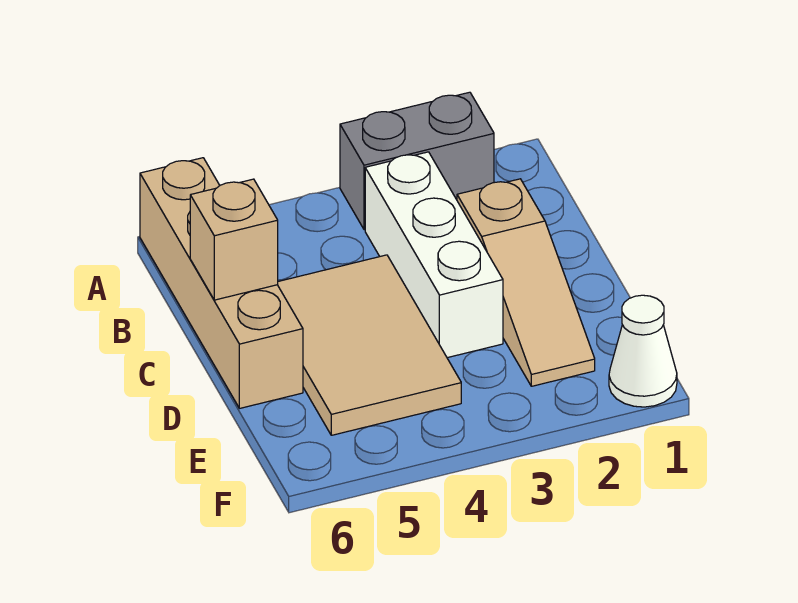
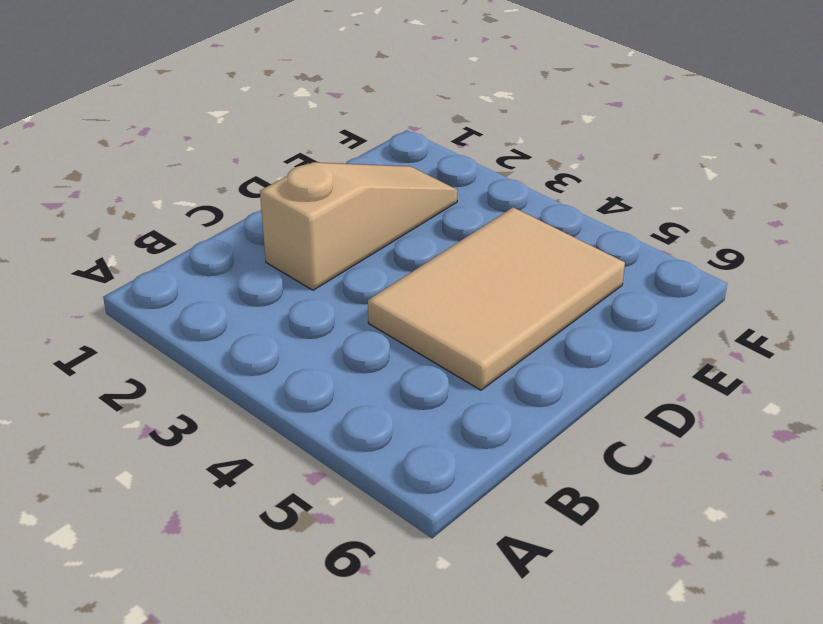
none -> grey 1x2 brick [340,92,494,230]
none -> tan 1x4 brick [140,158,303,408]

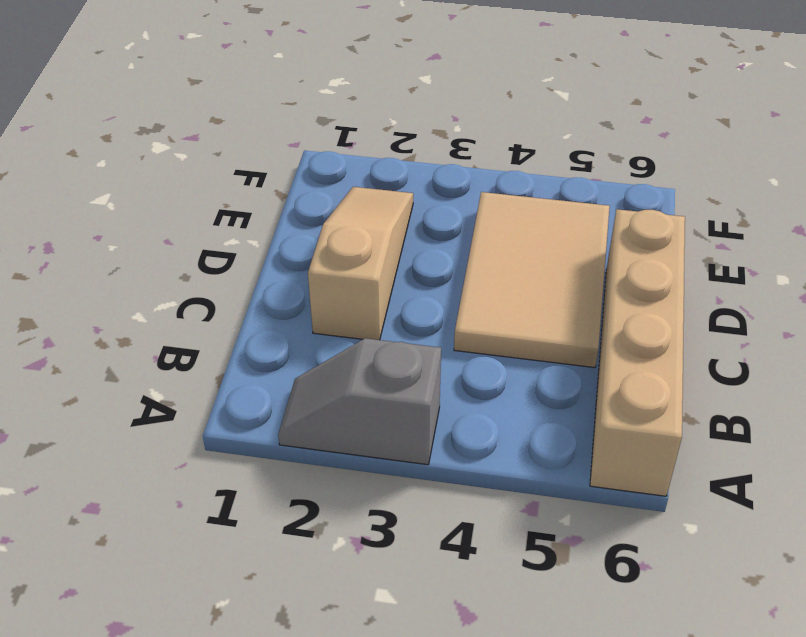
grey 1x2 slope [278,338,441,465] -> grey 1x2 brick [340,92,494,230]
none -> white 1x3 brick [365,152,503,358]
none -> white 1x1 cone [609,295,677,407]

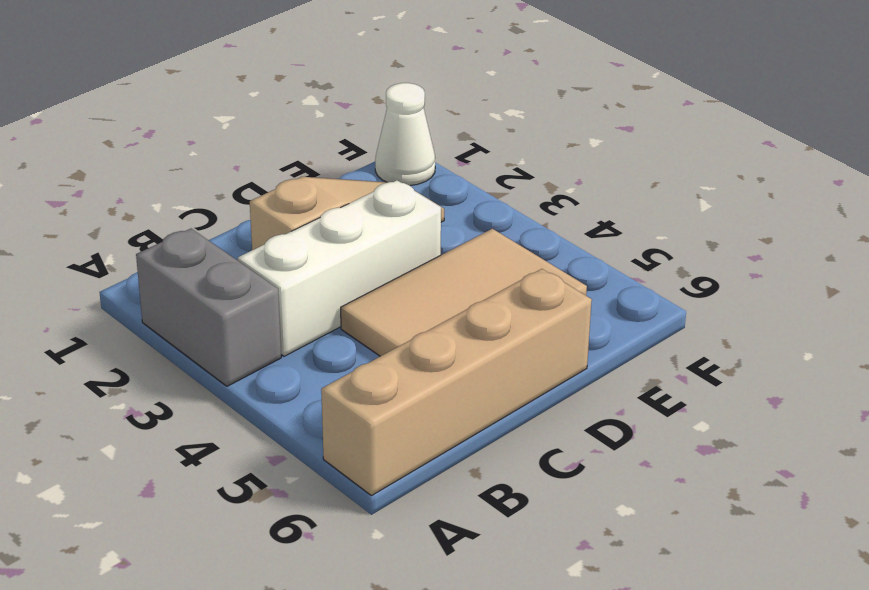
none -> tan 1x1 brick [190,179,278,300]

